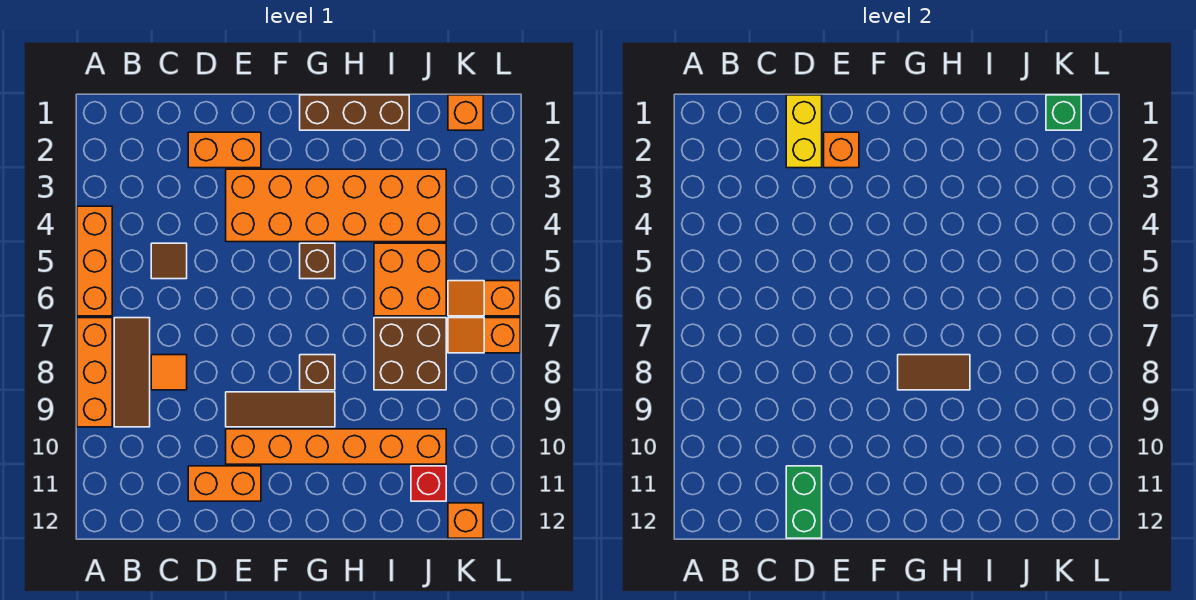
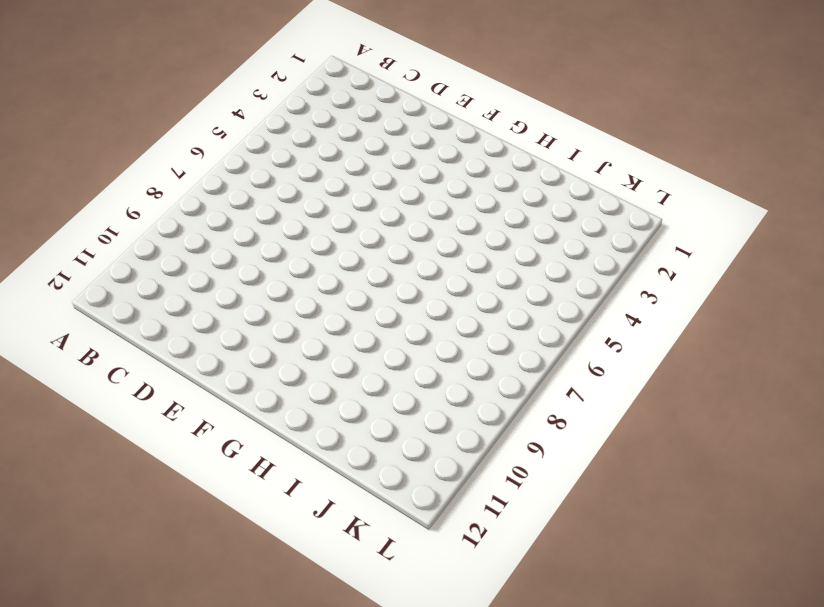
none -> orange 1x3 brick [77,206,112,316]
none -> orange 1x3 brick [77,318,112,427]
none -> brown 1x3 tile [114,318,150,427]

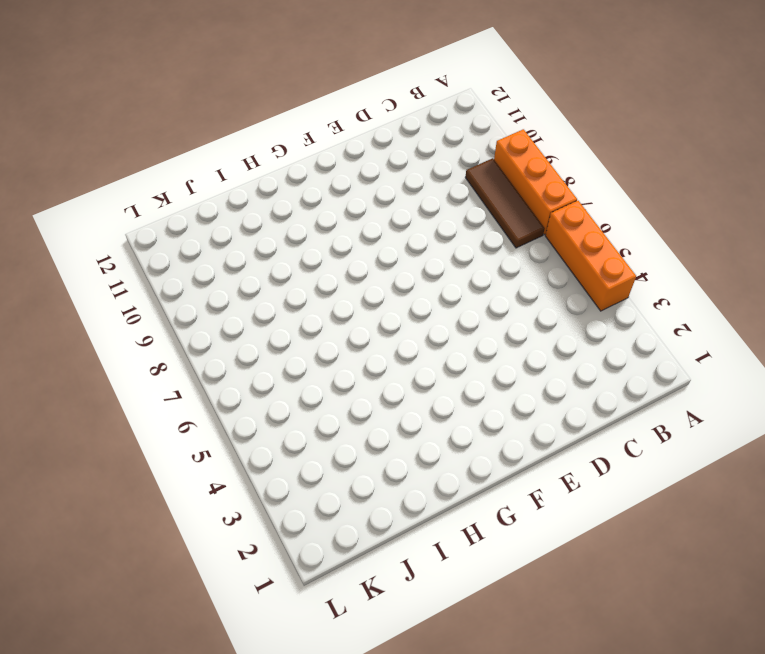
none -> brown 1x1 tile [151,243,187,279]
none -> orange 1x1 tile [151,355,187,390]
none -> orange 1x2 brick [188,132,261,168]

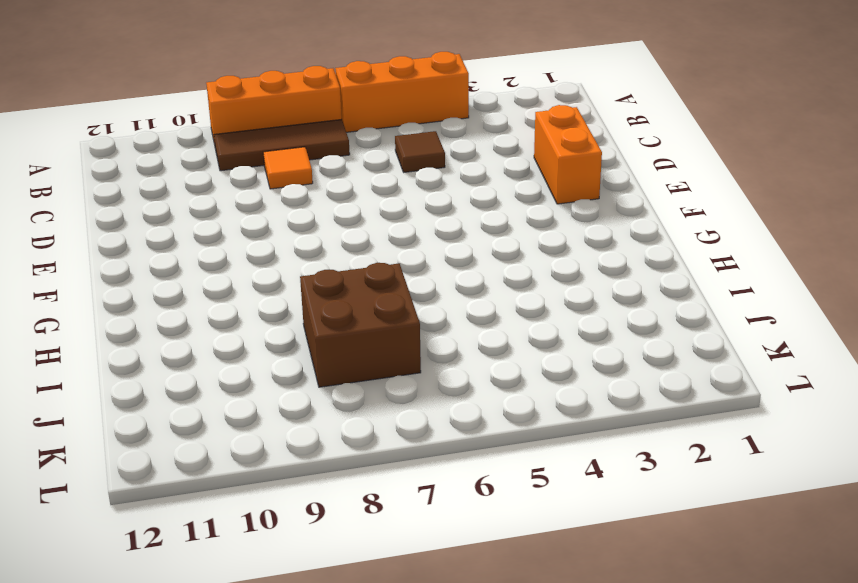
none -> orange 1x2 brick [188,466,261,501]
none -> orange 2x6 brick [226,169,446,242]
none -> brown 1x3 tile [226,392,335,427]

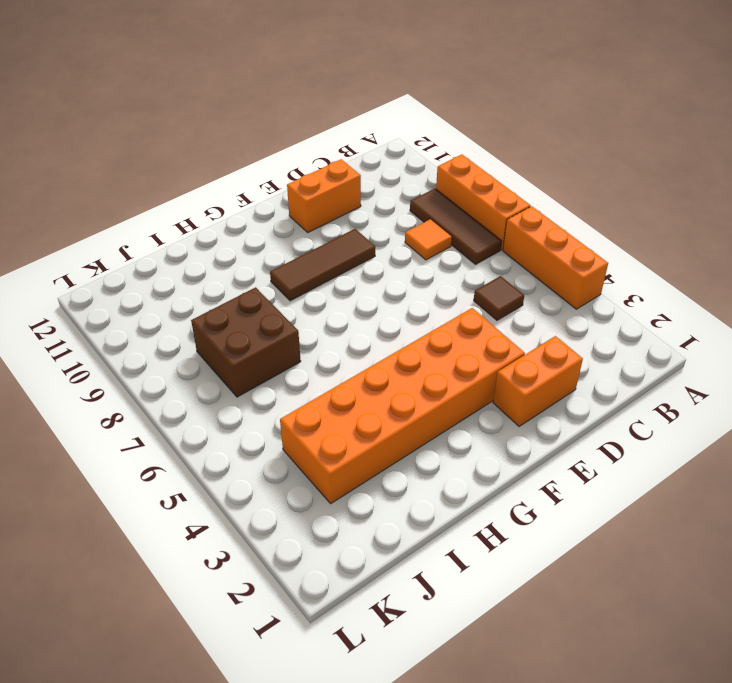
none -> orange 1x6 brick [226,429,446,464]
none -> brown 1x3 brick [300,95,409,130]
none -> brown 1x1 brick [300,243,335,279]

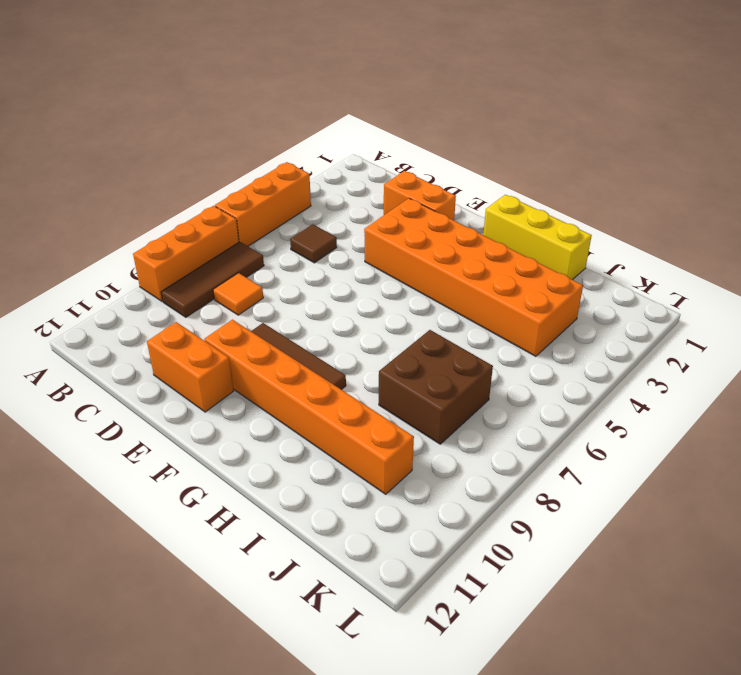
yellow 1x3 brick [483,195,592,280] -> brown 1x3 brick [300,95,409,130]
none -> brown 1x1 brick [300,243,335,279]
none -> brown 1x1 brick [300,355,335,390]
none -> orange 2x2 brick [374,243,446,316]

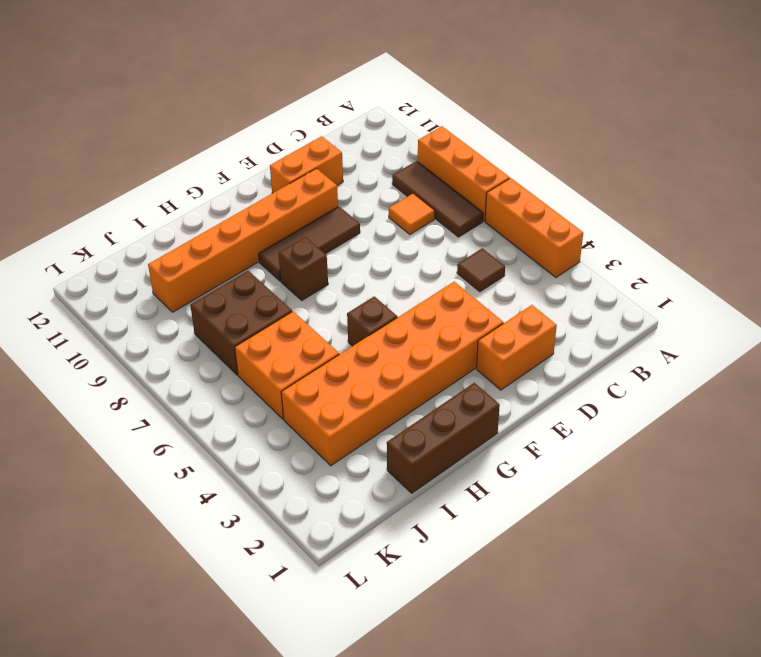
none -> red 1x1 brick [411,466,446,501]
none -> orange 1x1 brick [448,95,483,130]
none -> orange 1x2 slope [448,281,520,316]

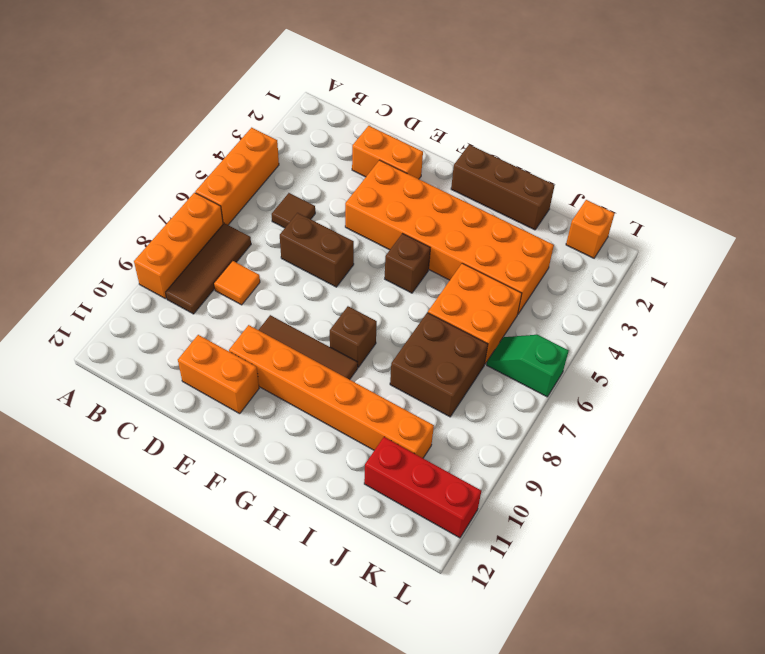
brown 1x2 brick [280,213,354,287] -> none
red 1x3 brick [364,437,481,538] -> red 1x1 brick [411,466,446,501]
green 1x2 slope [487,335,569,397] -> orange 1x2 slope [448,281,520,316]
none -> orange 1x2 slope [448,318,520,353]
none -> orange 1x1 brick [448,503,483,538]
none -> yellow 1x2 brick [786,95,822,168]

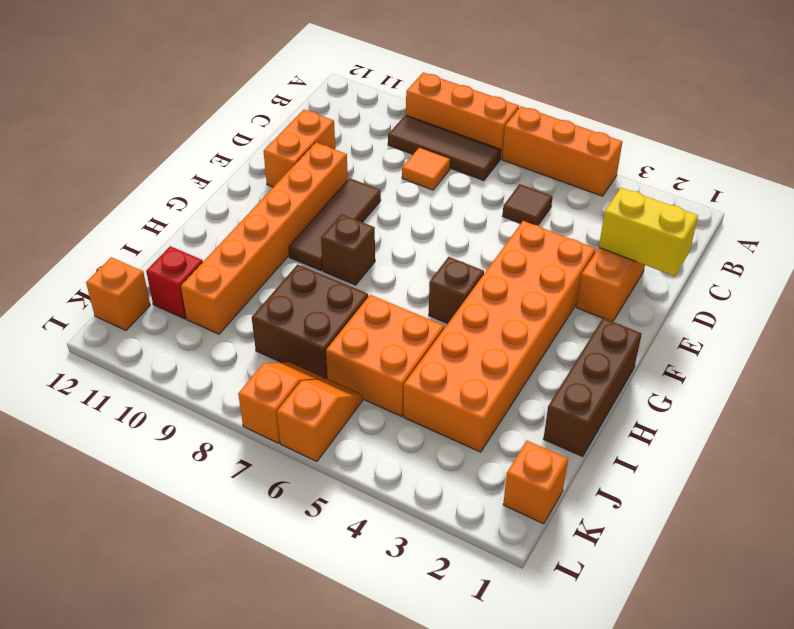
none -> green 1x2 brick [786,466,822,538]
none -> orange 1x1 brick [824,132,859,168]
none -> brown 1x2 tile [898,355,970,390]

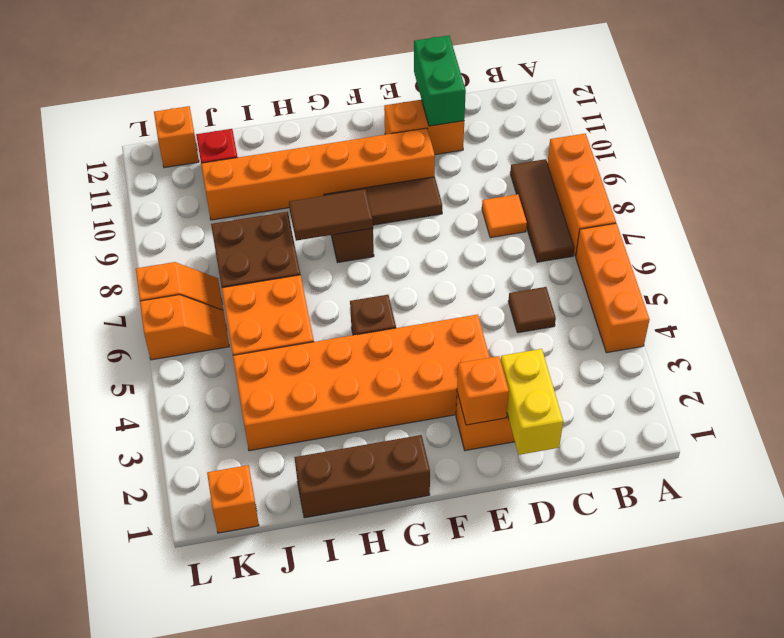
none -> green 1x1 brick [1046,95,1081,130]

